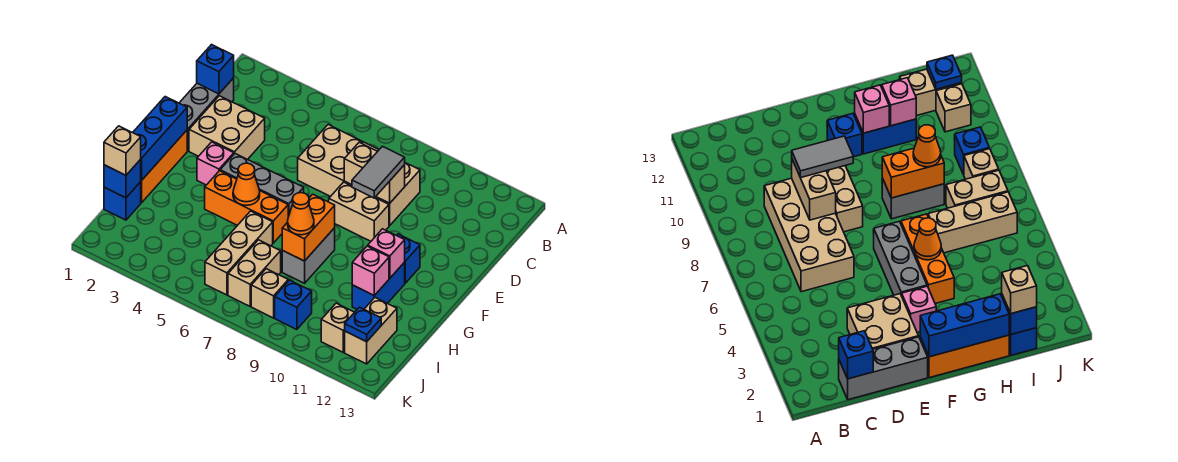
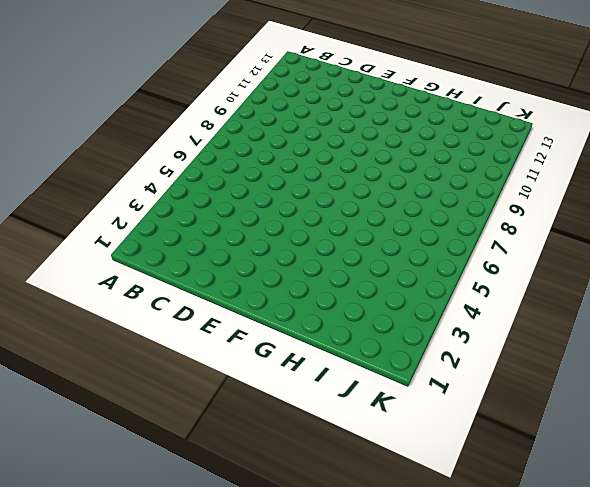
none -> grey 1x3 brick [180,78,234,151]
none -> tan 2x4 brick [298,125,420,226]
none -> tan 2x2 brick [189,96,265,160]
none -> tan 1x2 brick [329,182,389,241]

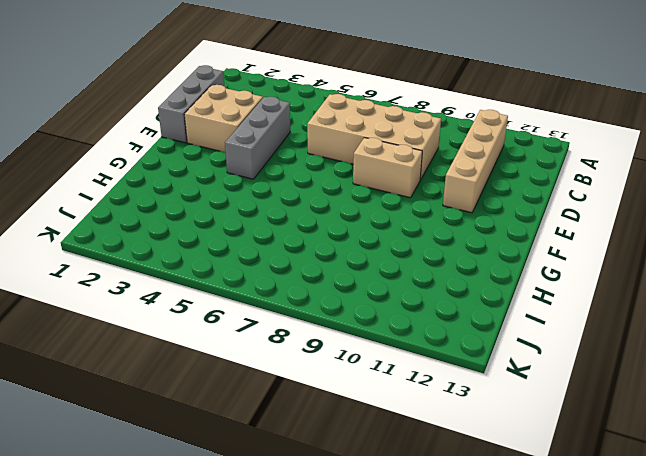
tan 1x4 brick [443,110,508,213] -> none
grey 1x3 brick [225,97,290,179] -> grey 1x3 brick turned to [220,154,304,217]
none -> orange 1x3 brick [141,130,187,203]
none -> pink 1x1 brick [197,142,234,185]
none -> blue 1x1 brick [397,234,420,283]
none -> orange 1x3 brick [205,171,288,243]

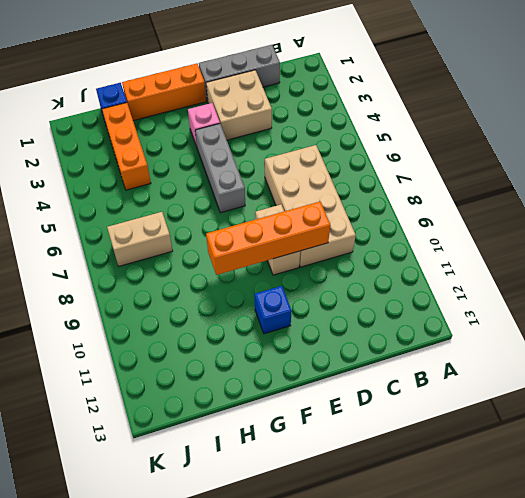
orange 1x4 brick [206,201,330,275] -> tan 1x2 brick [344,142,405,203]
orange 1x3 brick [102,103,151,190] -> orange 1x3 brick moved to [205,171,288,243]
none -> grey 1x2 brick [282,228,335,283]
none -> blue 1x2 brick [352,262,405,309]
none -> tan 1x3 brick [205,211,273,295]
none -> tan 1x2 brick [345,298,397,364]

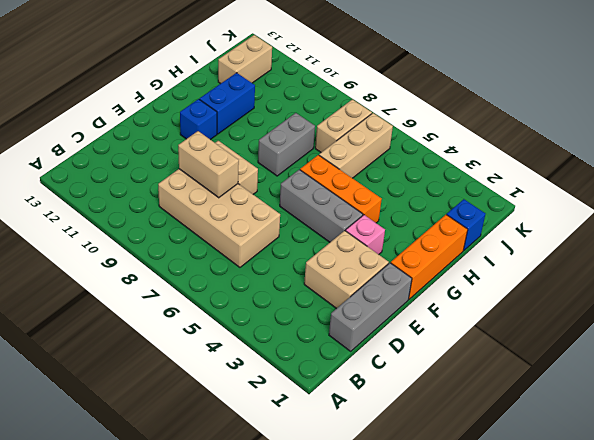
none -> tan 1x1 brick [251,269,288,318]
none -> blue 1x1 brick [275,280,312,330]
none -> tan 1x1 brick [321,303,354,352]
none -> blue 1x1 brick [197,45,234,94]

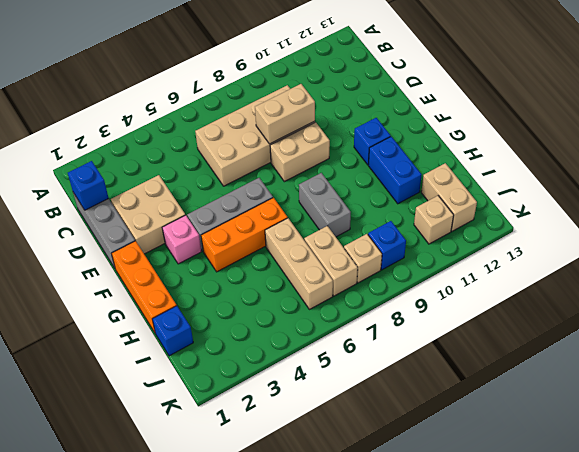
none -> blue 1x3 brick [133,97,187,181]
none -> orange 1x1 cone [233,163,260,205]
none -> orange 1x2 brick [282,194,335,261]
none -> pink 1x1 brick [368,229,405,278]

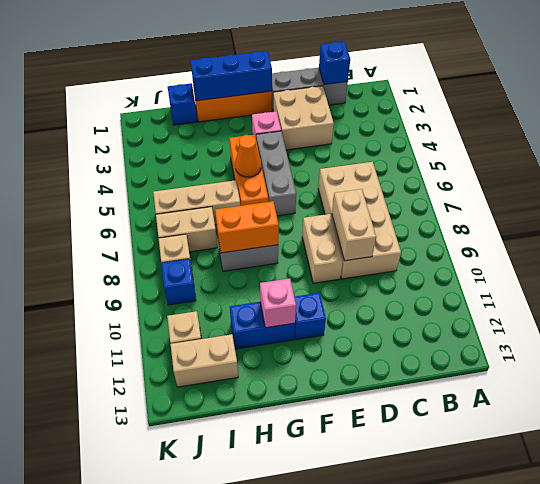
none -> pink 1x1 brick [352,246,389,296]
none -> blue 1x1 brick [104,160,141,198]
none -> blue 1x1 plate [345,307,381,342]
none -> grey 1x2 tile [352,146,405,198]

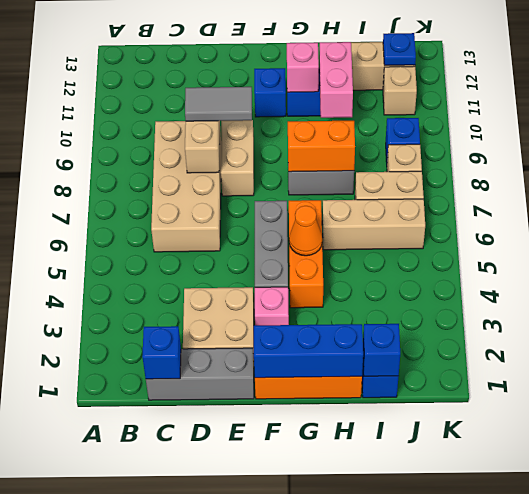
pink 1x2 brick [319,42,353,118] -> pink 1x1 brick [352,246,389,296]
none -> orange 1x1 cone [288,193,314,235]
none -> tan 1x1 brick [104,126,141,175]

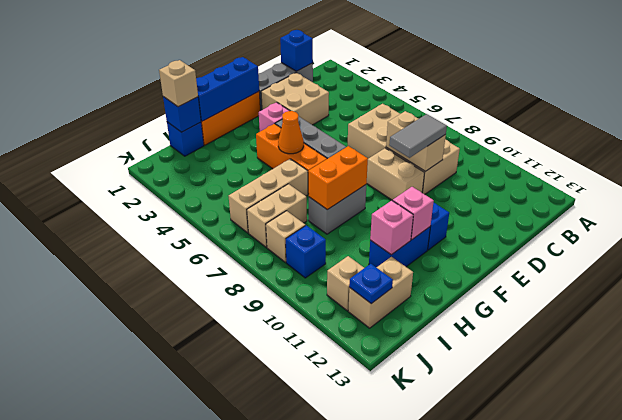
none -> orange 1x1 cone [288,193,314,235]

